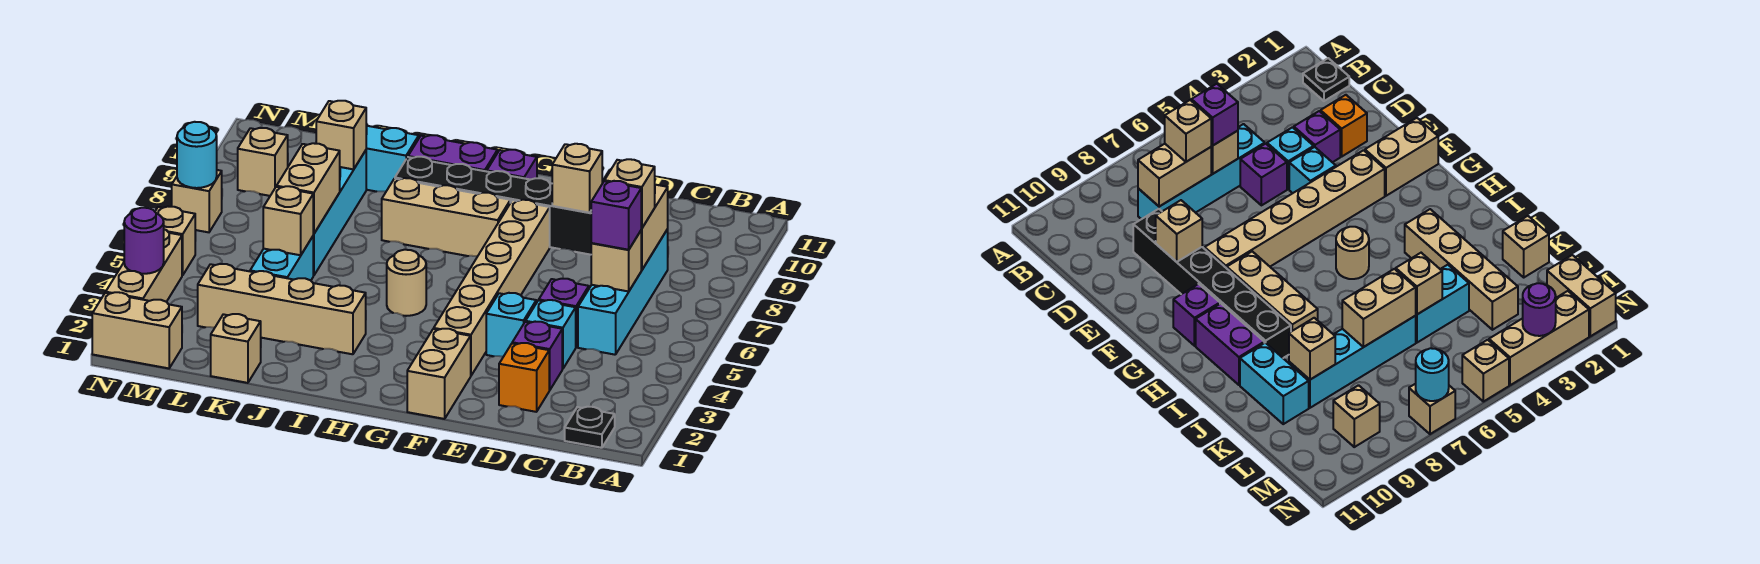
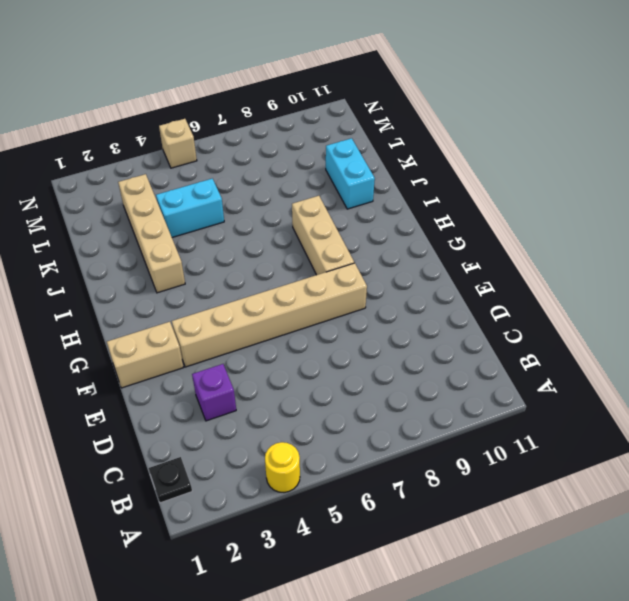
yellow 1x1 round brick [265,442,300,492] -> none
none -> cyan 1x4 brick [578,229,668,355]
none -> orange 1x1 brick [499,343,549,412]
none -> cyan 1x1 brick [526,300,576,369]
none -> purple 1x1 brick [539,279,589,347]

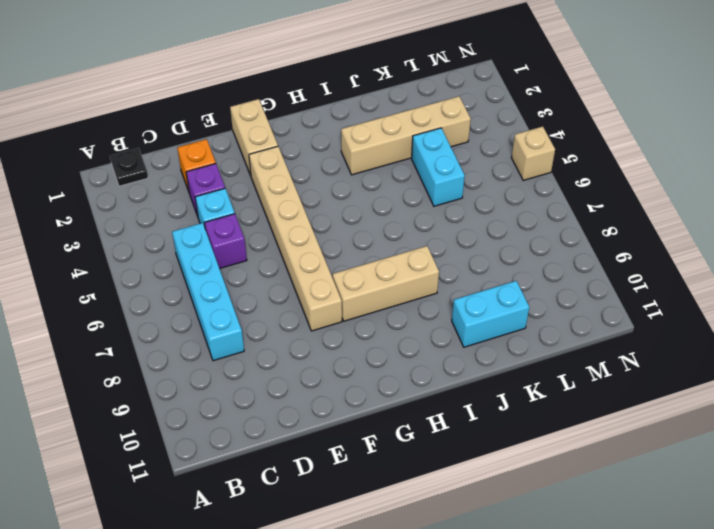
none -> black 1x6 brick [395,157,591,255]
none -> cyan 1x1 brick [486,293,536,357]
none -> purple 1x1 brick [487,150,537,180]
none -> tan 1x1 round brick [387,249,426,316]

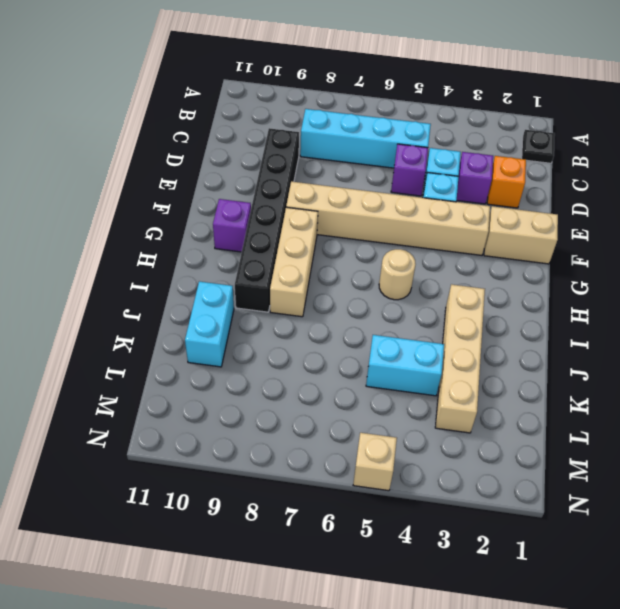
none -> purple 1x2 brick [408,135,497,171]
none -> tan 1x1 brick [211,314,261,383]
none -> cyan 1x4 brick [313,151,366,276]
none -> tan 1x2 brick [92,292,182,368]

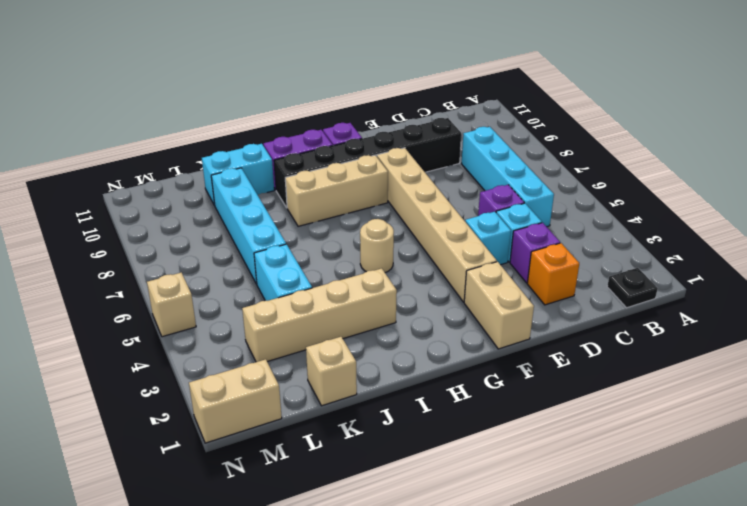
none -> tan 1x1 brick [238,128,288,196]
none -> tan 1x3 brick [106,229,182,302]
none -> tan 1x1 brick [172,170,222,232]
none -> tan 1x1 brick [591,231,641,291]

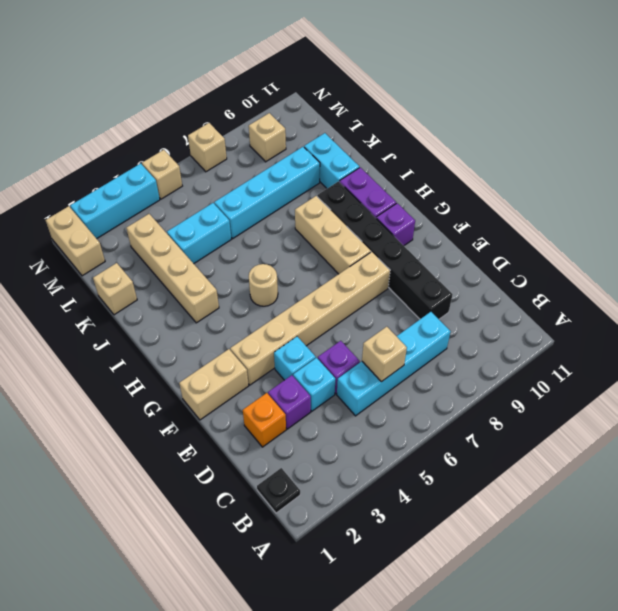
cyan 1x3 brick [70,163,160,239] -> tan 1x3 brick [106,229,182,302]
none -> tan 1x2 brick [641,185,668,270]
none -> tan 1x1 brick [552,144,602,213]
none -> tan 1x1 brick [263,186,313,255]
none -> tan 1x2 brick [277,143,340,234]

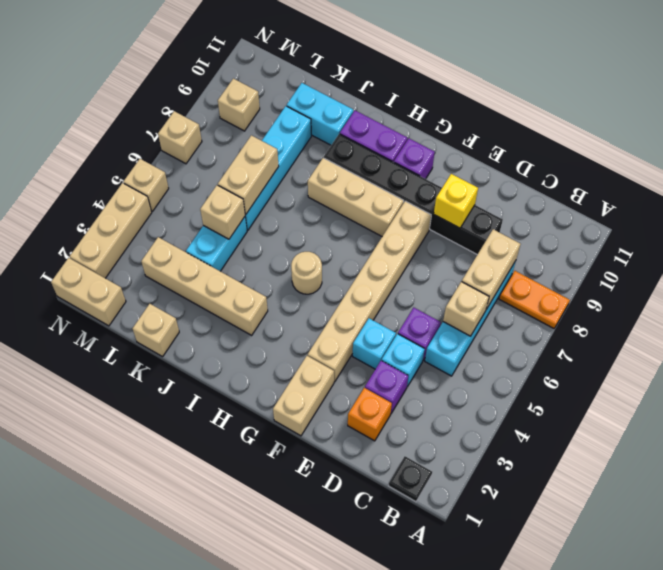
orange 1x2 plate [499,271,570,328] -> none
yellow 1x1 brick [434,174,478,228] -> tan 1x1 brick [552,144,602,213]
none -> tan 1x1 brick [316,101,366,169]
none -> purple 1x1 round brick [124,208,164,274]
none -> cyan 1x1 round brick [177,122,217,188]
none -> purple 1x1 brick [591,181,642,250]

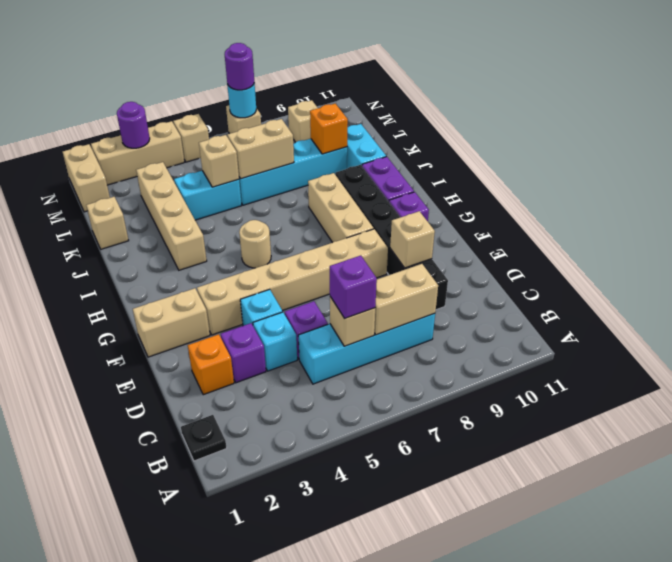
orange 1x1 brick [310,103,348,154] -> tan 1x1 brick [316,101,366,169]
purple 1x1 round brick [225,43,254,90] -> none
none -> tan 1x1 brick [605,159,655,228]

